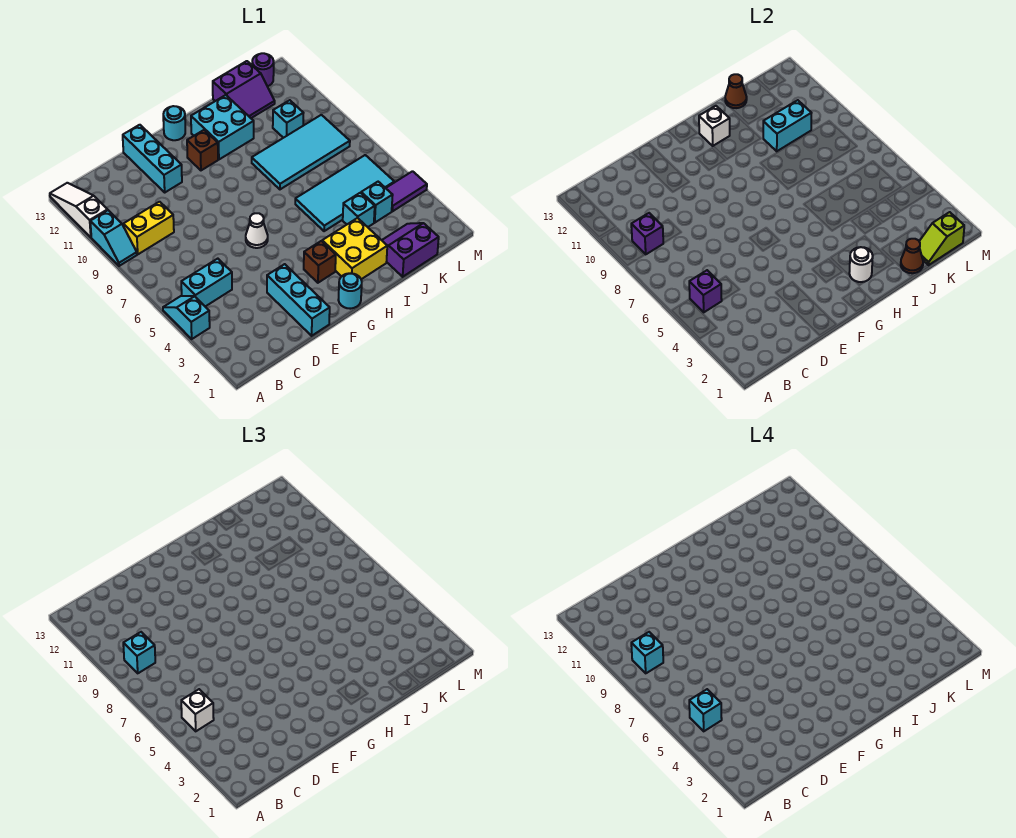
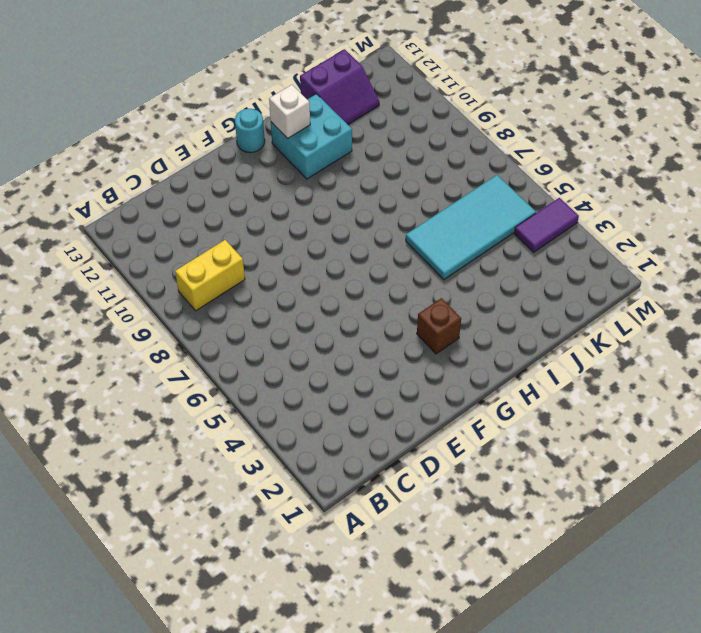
none -> cyan 1x2 slope [163,296,210,339]
none -> cyan 1x2 slope [90,210,137,266]
none -> white 1x3 slope [50,183,107,237]
none -> cyan 1x2 brick [181,259,232,306]

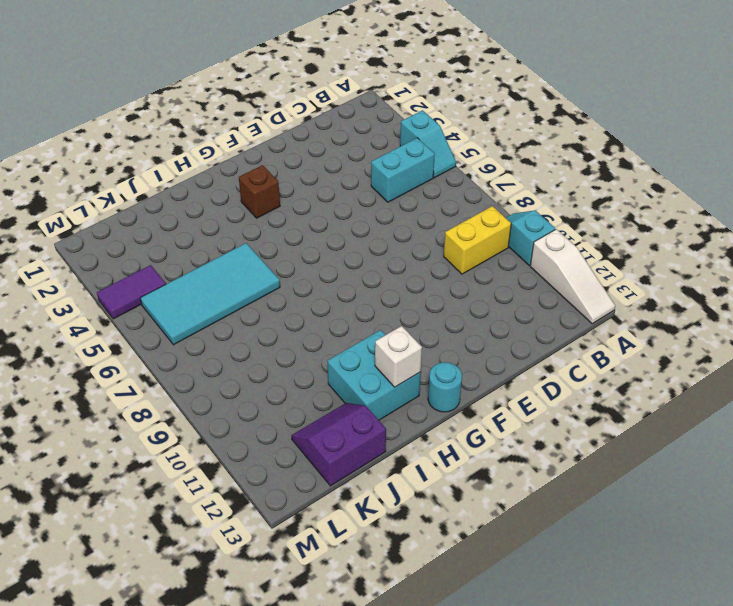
none -> cyan 1x3 brick [267,264,330,336]
none -> cyan 1x3 brick [123,125,182,192]
none -> white 1x1 cone [246,213,268,248]
none -> cyan 1x1 round brick [338,273,362,309]

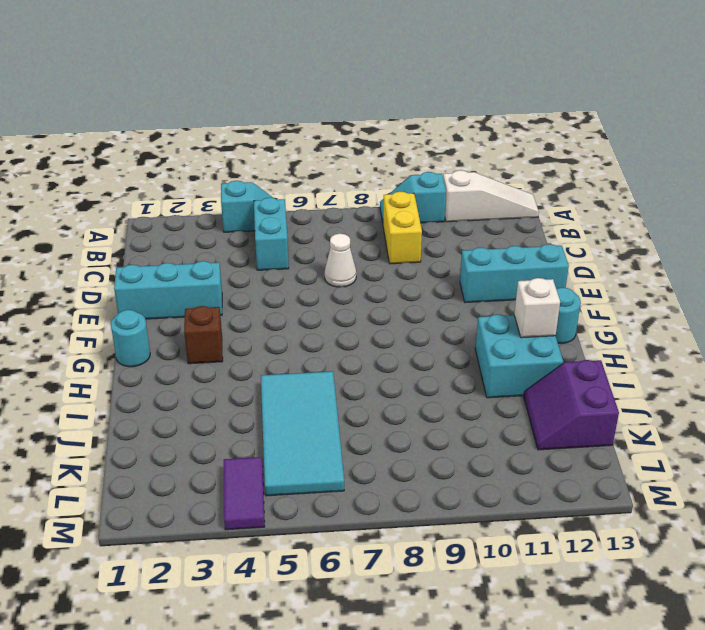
white 1x1 cone [324,234,356,287] -> white 1x1 cone moved to [246,213,268,248]
none -> brown 1x1 brick [187,130,218,170]
none -> yellow 2x2 brick [322,218,387,279]
none -> cyan 2x4 tile [252,115,350,189]
none -> purple 2x2 slope [382,223,439,277]

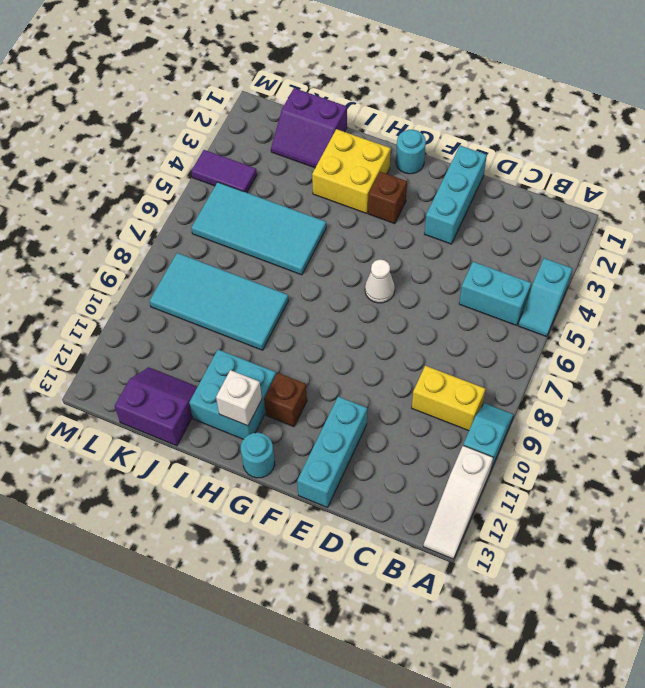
none -> cyan 1x1 brick [343,193,375,227]
none -> cyan 1x1 brick [361,182,393,223]
none -> cyan 1x1 brick [273,100,303,138]
none -> purple 1x1 round brick [252,53,274,86]

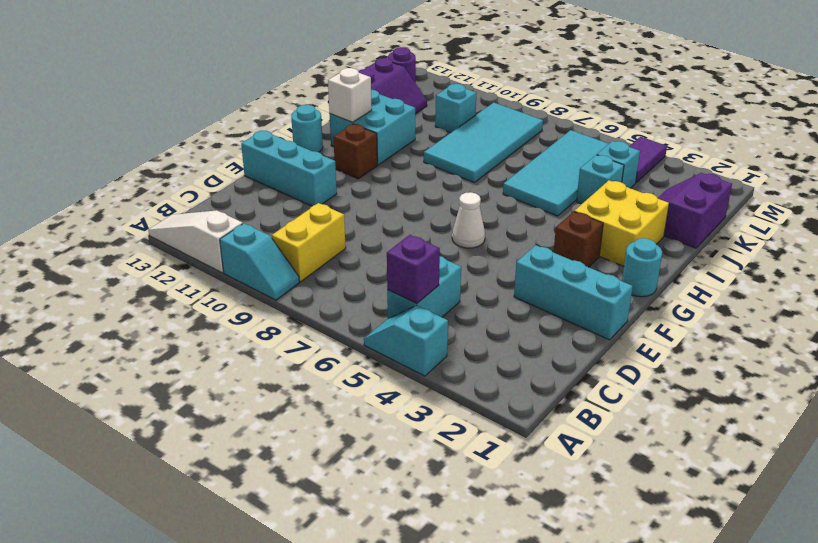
none -> purple 1x1 brick [631,213,663,254]
none -> white 1x1 round brick [849,247,873,282]
none -> brown 1x1 cone [901,239,923,273]
none -> cyan 1x2 brick [763,100,811,151]

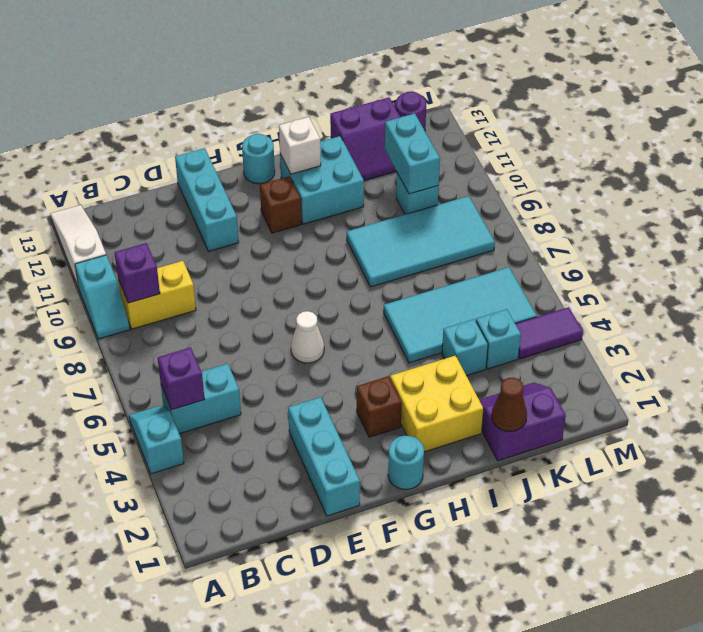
cyan 1x2 brick [385,113,440,194] -> cyan 1x2 brick turned to [763,100,811,151]
none -> white 1x1 round brick [849,247,873,282]
none -> brown 1x1 cone [725,74,747,108]
none -> lime 1x2 slope [919,212,964,265]
none -> white 1x1 brick [181,689,214,731]

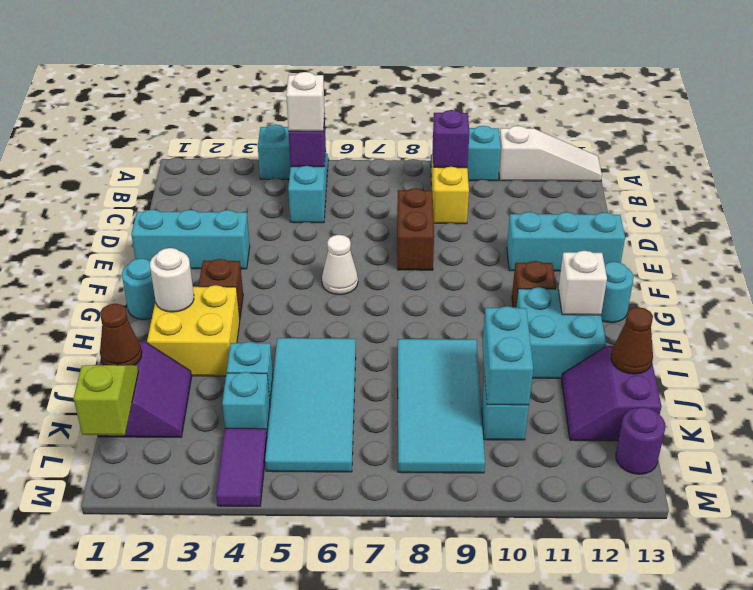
brown 1x2 brick [397,188,434,270] -> none
none -> cyan 1x1 brick [123,632,155,673]
none -> cyan 1x1 brick [689,689,722,731]
none -> cyan 1x1 brick [631,632,663,673]

